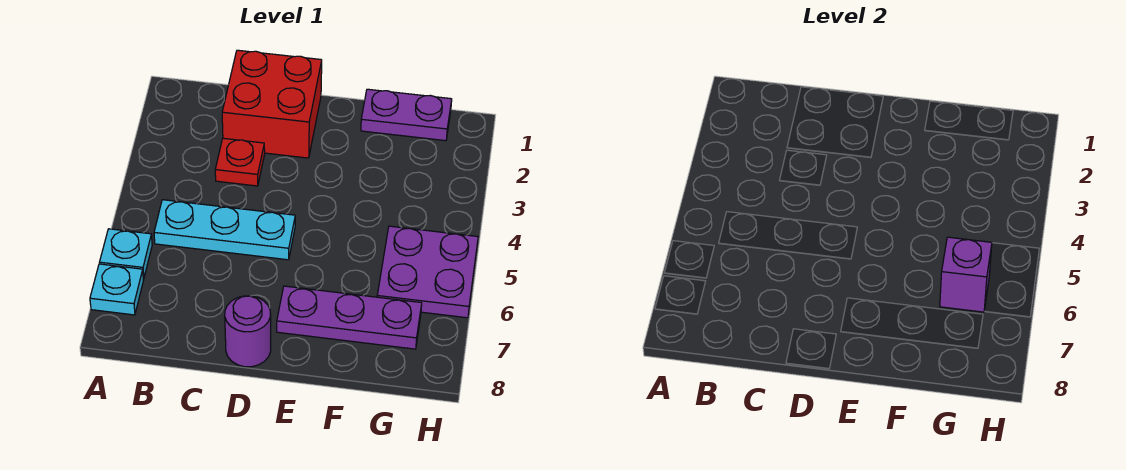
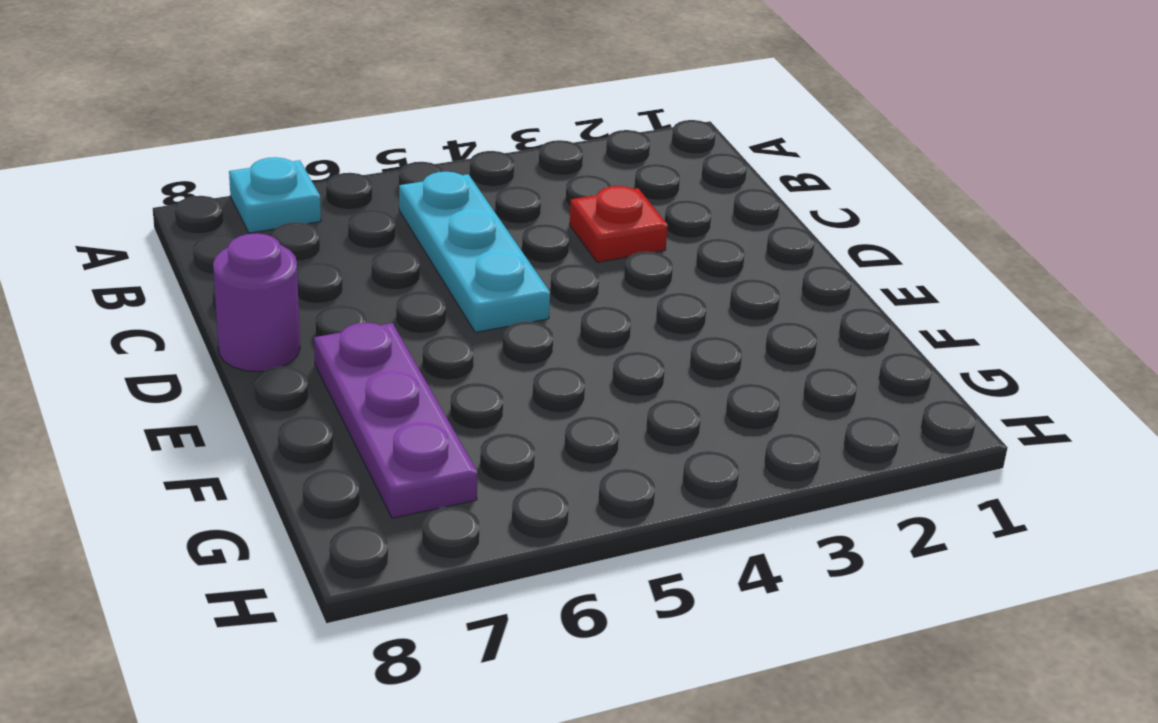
none -> cyan 1x1 plate [100,229,152,279]
none -> red 2x2 brick [222,50,322,158]

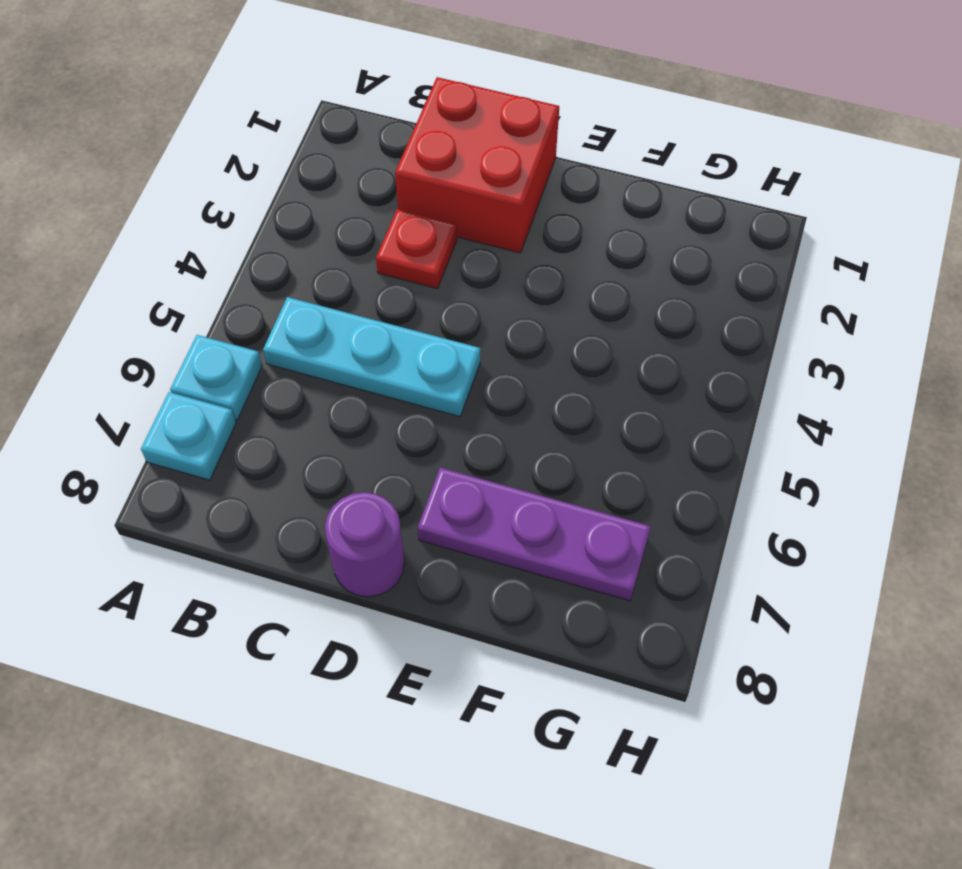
none -> purple 1x2 plate [361,89,452,141]
none -> purple 2x2 plate [377,226,478,318]

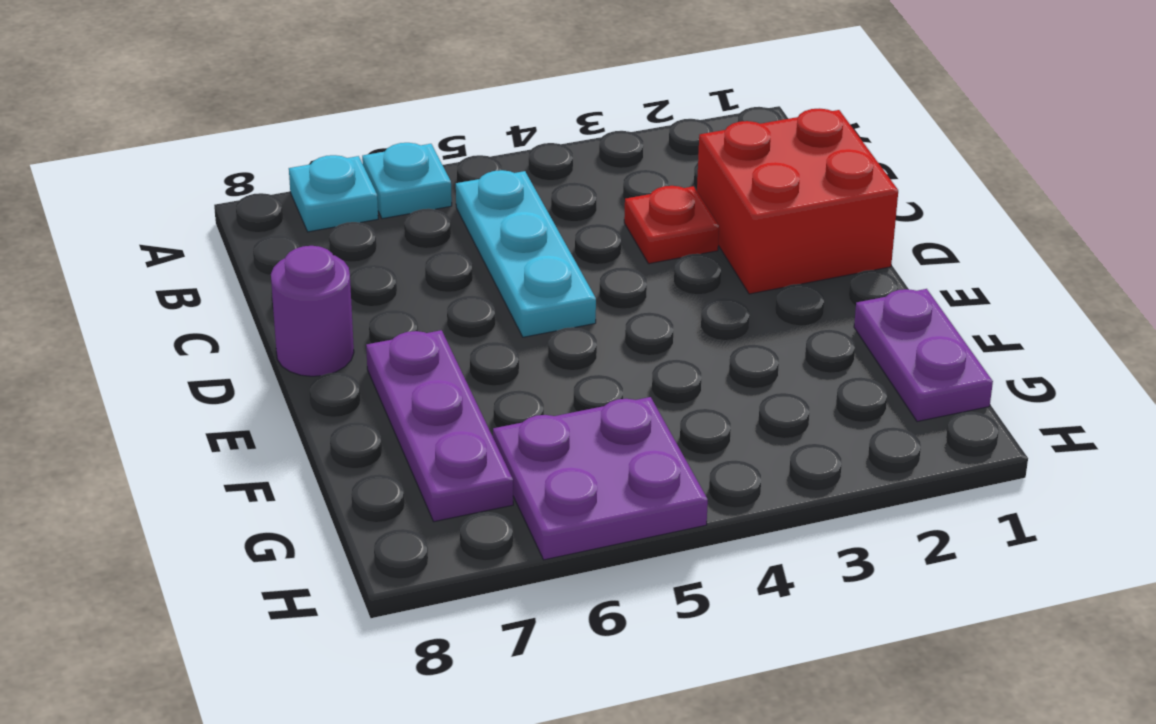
none -> purple 1x1 brick [940,237,992,312]

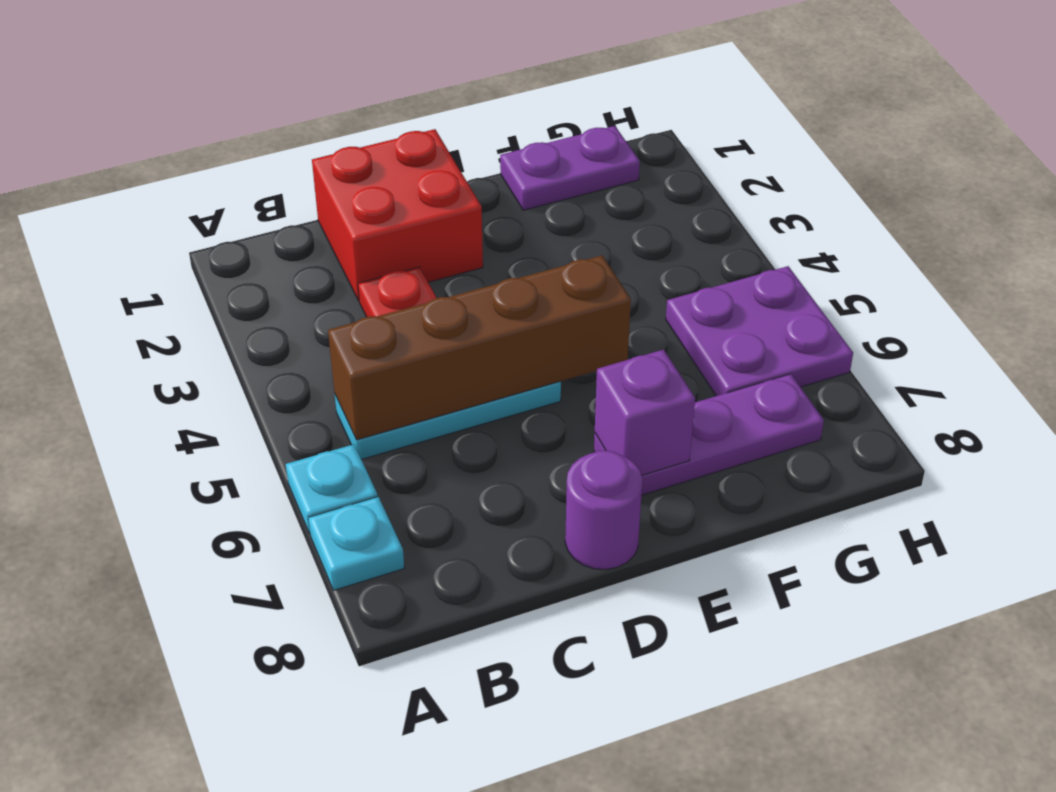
brown 1x4 brick [328,255,631,440] -> none
purple 1x1 brick [595,350,695,475] -> purple 1x1 brick moved to [940,237,992,312]

